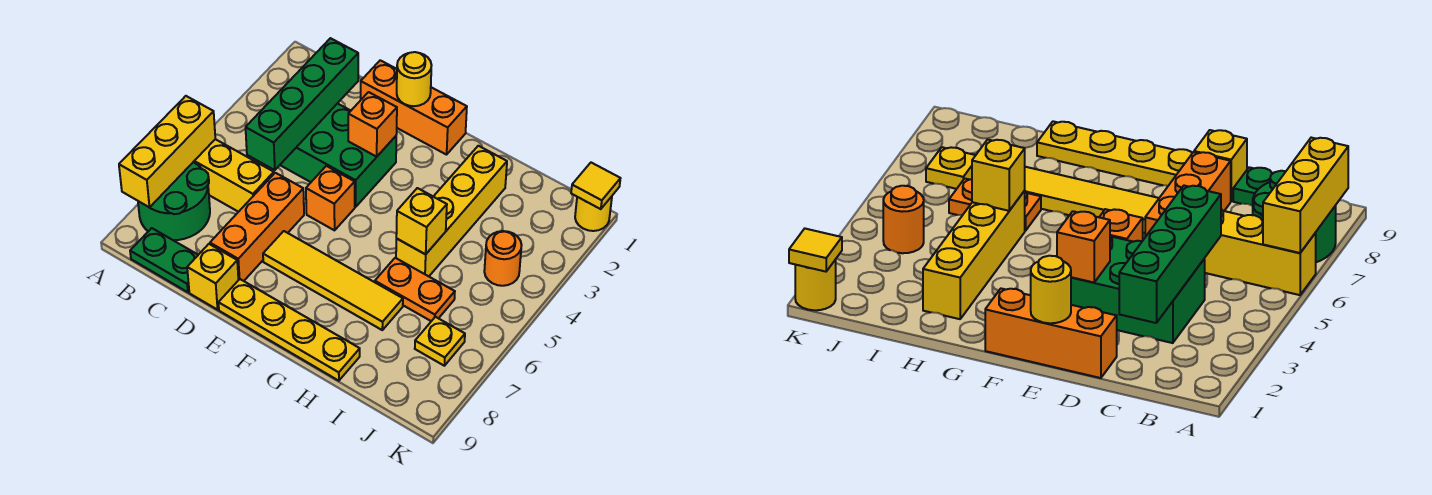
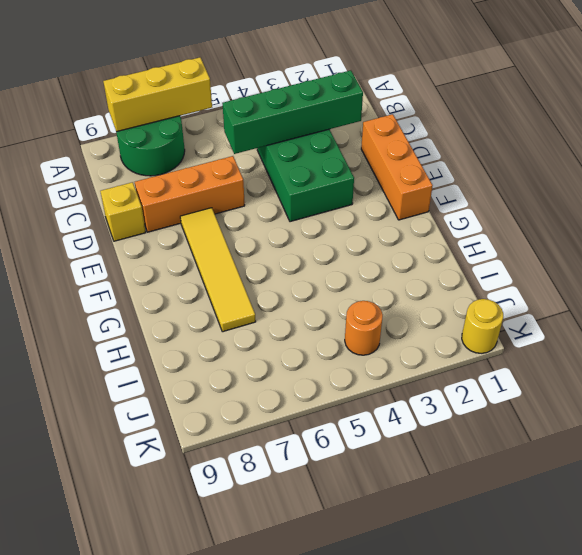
none -> yellow 1x3 brick [194,139,274,212]
none -> green 1x2 plate [130,228,198,292]
none -> orange 1x1 brick [306,166,355,230]

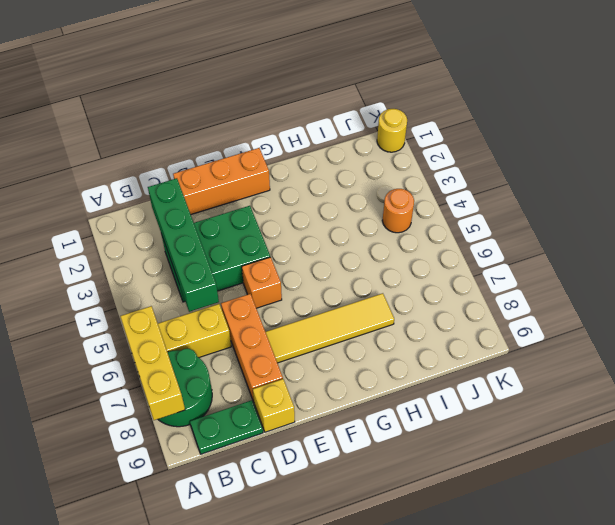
none -> yellow 1x4 plate [218,279,360,381]
none -> yellow 1x4 brick [396,146,507,276]
none -> orange 1x2 plate [375,258,455,321]

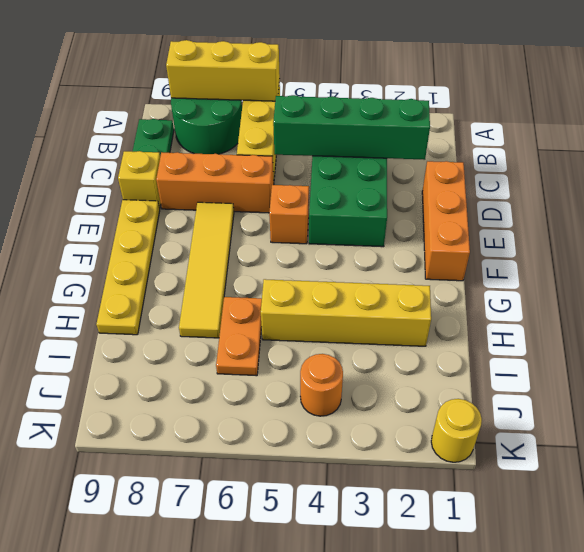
none -> yellow 1x1 plate [415,317,465,366]
none -> yellow 1x1 round brick [397,52,432,106]
none -> orange 1x1 brick [348,92,397,157]

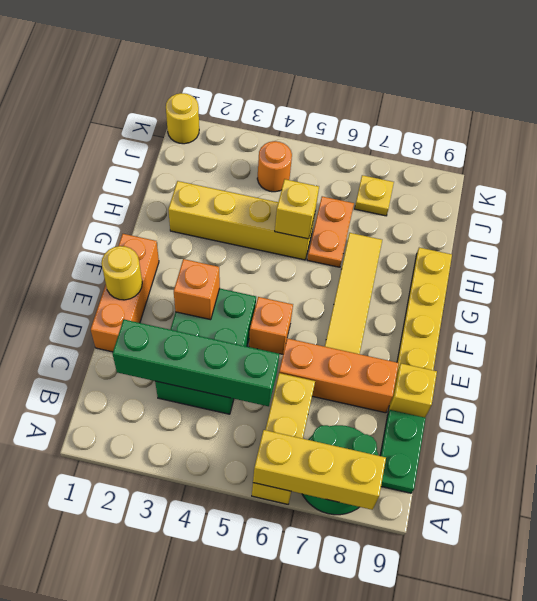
none -> yellow 1x1 tile [571,163,621,209]

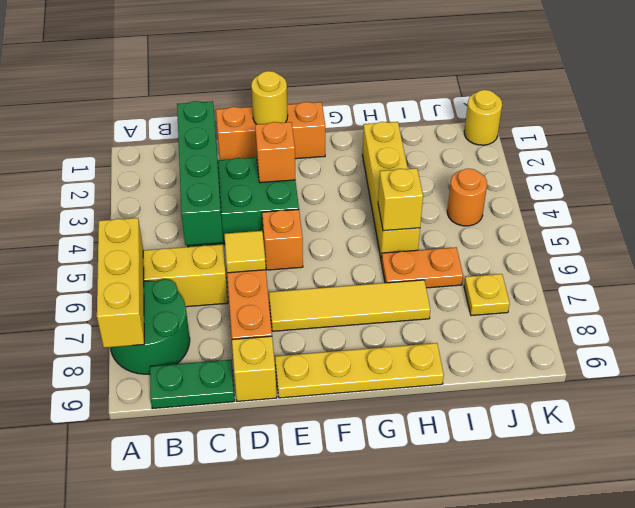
yellow 1x1 tile [224,231,266,273] -> yellow 1x1 tile moved to [571,163,621,209]

